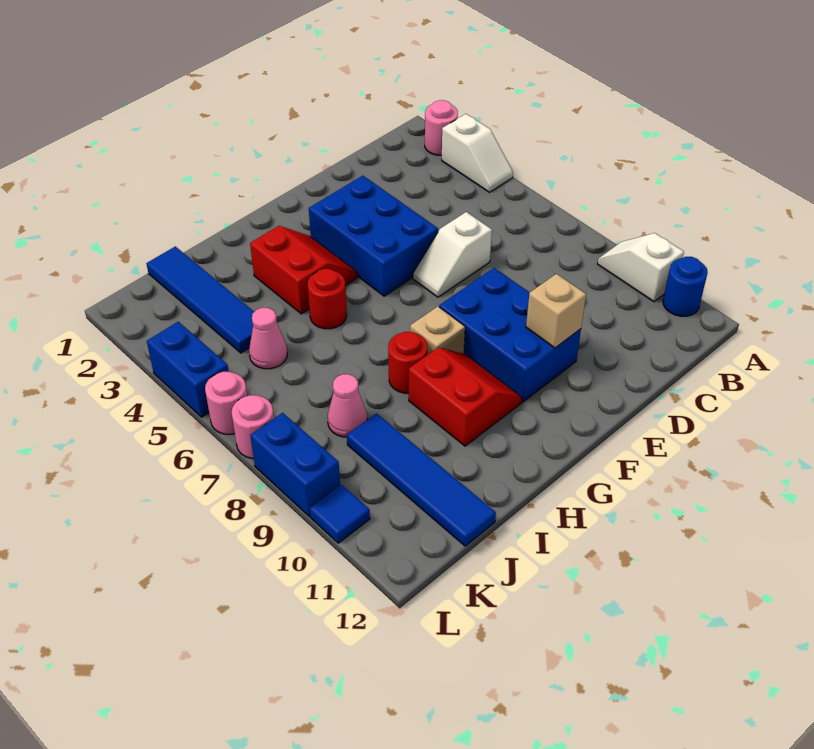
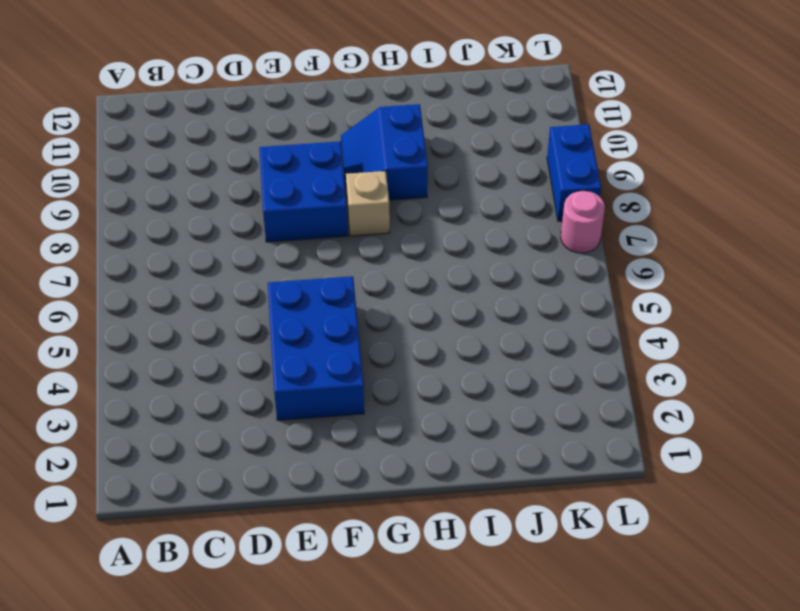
blue 2x2 brick [259,141,348,242] -> blue 2x3 brick [439,268,581,402]
blue 2x2 slope [341,104,428,200] -> red 2x2 slope [409,348,522,446]
none -> pink 1x1 round brick [425,100,458,155]
none -> white 1x2 slope [442,114,513,192]
none -> white 1x2 slope [598,233,684,302]

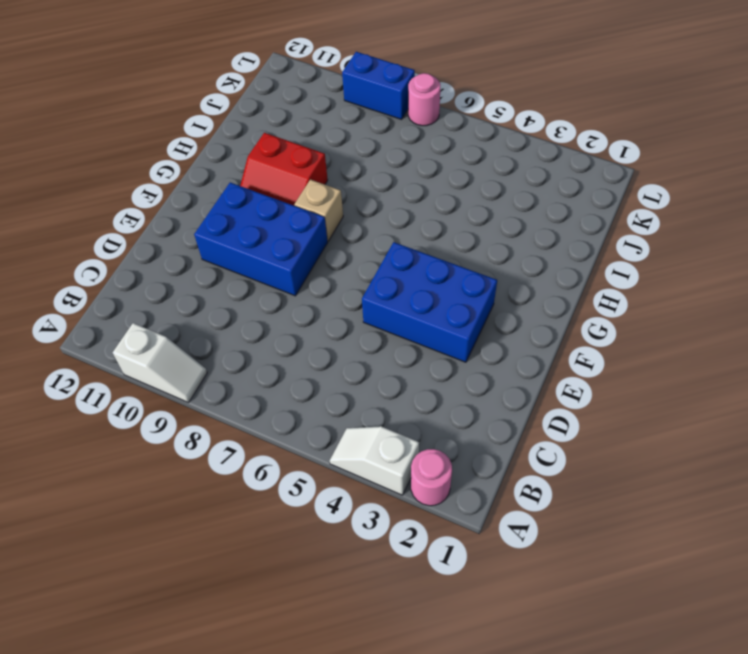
none -> blue 1x1 round brick [663,257,708,316]
none -> white 1x2 slope [413,212,492,297]
none -> red 2x2 slope [250,226,357,314]

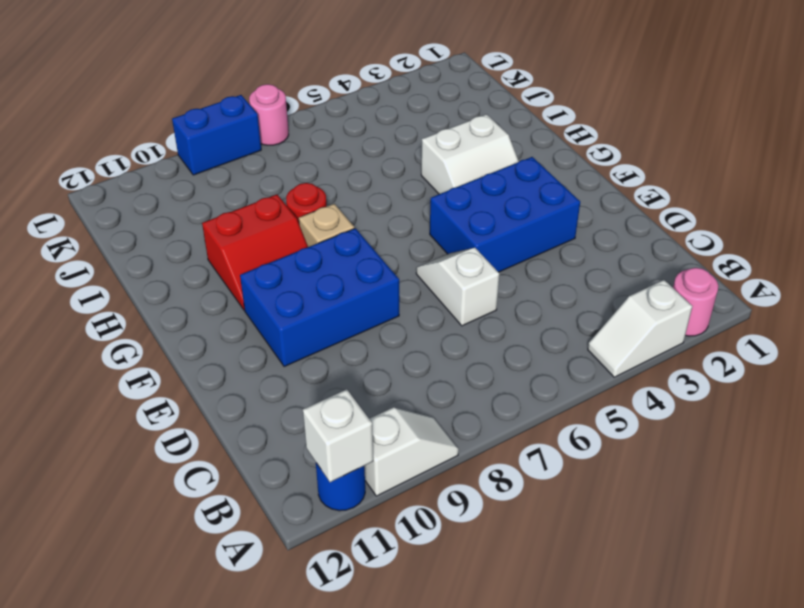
white 1x1 brick [303,389,373,482] -> none
white 2x2 slope [421,114,519,194] -> red 2x2 slope [250,226,357,314]
none -> red 1x1 round brick [307,269,347,329]
none -> blue 1x4 tile [146,246,254,353]
none -> pink 1x1 cone [249,308,287,369]

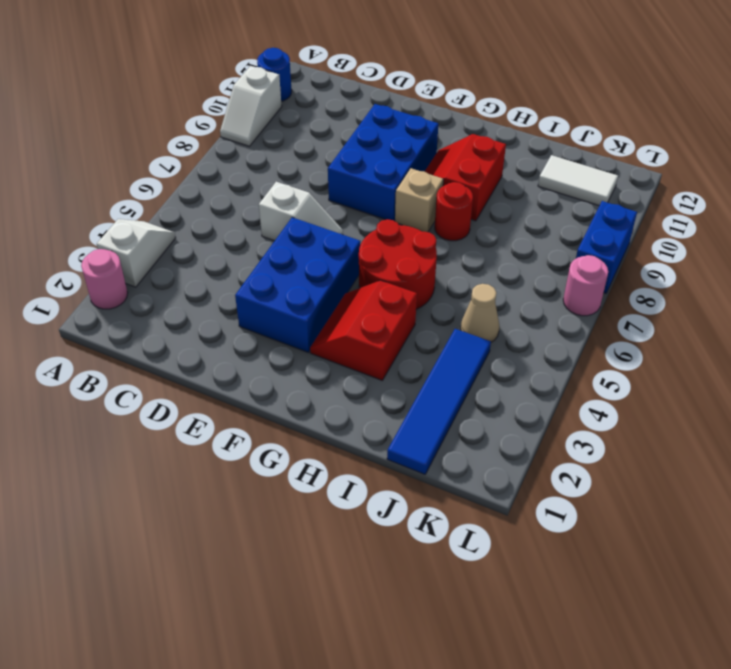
red 2x2 round brick [359,219,437,309] -> red 1x1 round brick [307,269,347,329]
tan 1x1 cone [461,284,499,342] -> pink 1x1 cone [249,308,287,369]
white 1x2 tile [538,155,618,206] -> blue 1x4 tile [347,413,496,546]
none -> pink 1x1 cone [328,374,367,437]
none -> blue 1x2 brick [147,322,229,417]
none -> pink 1x1 round brick [205,372,247,434]

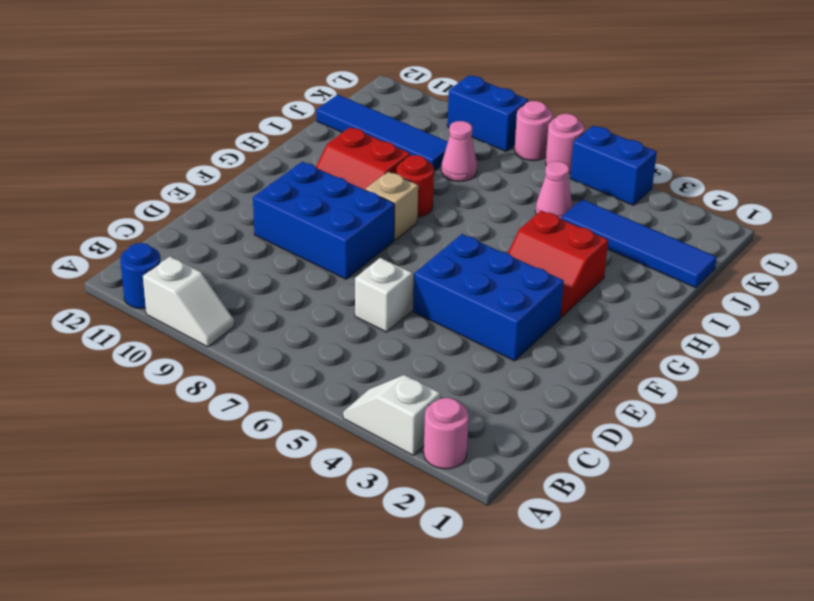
none -> red 1x1 round brick [307,269,347,329]
none -> blue 1x1 tile [310,485,370,543]
none -> tan 1x1 brick [526,274,586,348]

